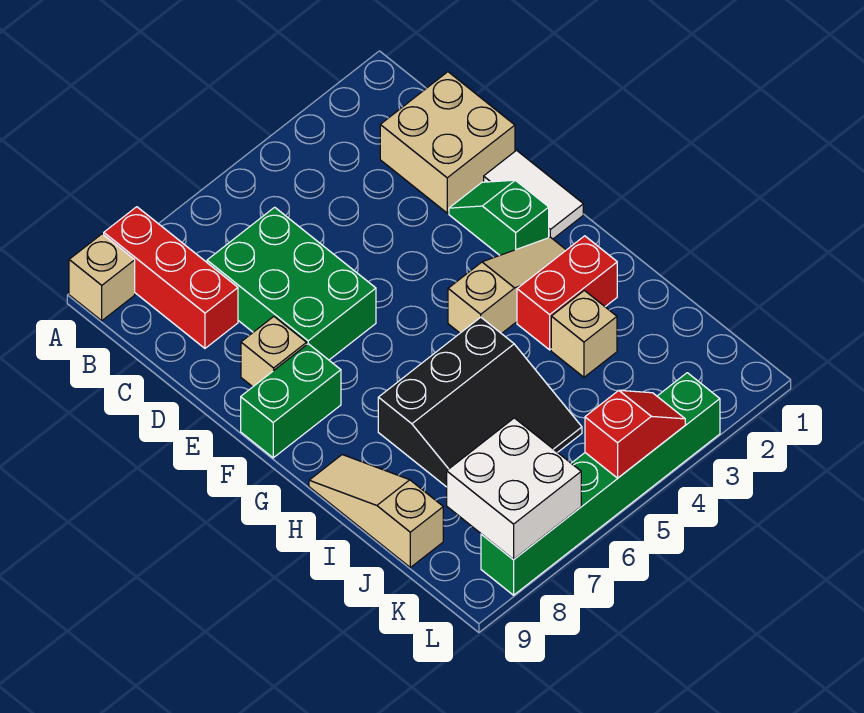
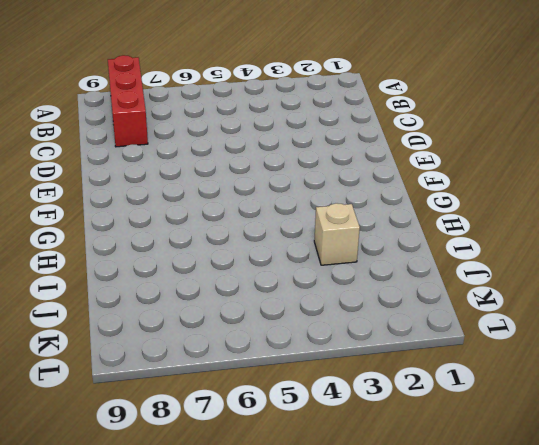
none -> tan 1x1 brick [69,234,135,321]
none -> tan 2x2 brick [380,72,515,213]
none -> green 2x3 brick [207,207,376,360]

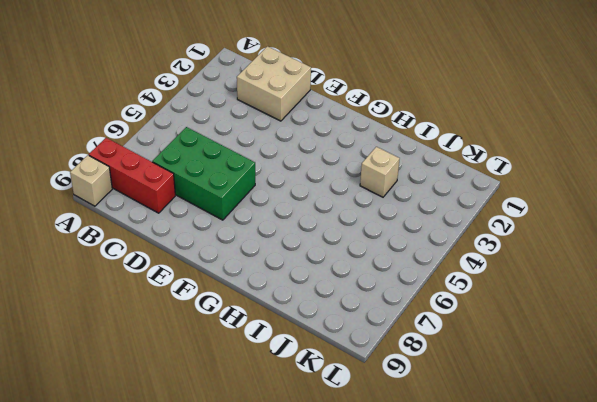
none -> white 1x2 tile [484,150,583,239]
none -> green 1x2 slope [449,180,549,255]
none -> tan 1x1 brick [241,317,307,387]

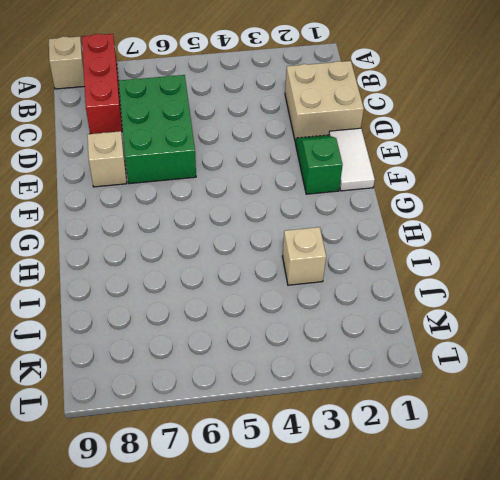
none -> green 1x2 brick [241,344,341,458]
none -> tan 1x3 slope [448,237,566,334]
none -> red 1x2 brick [517,236,617,350]

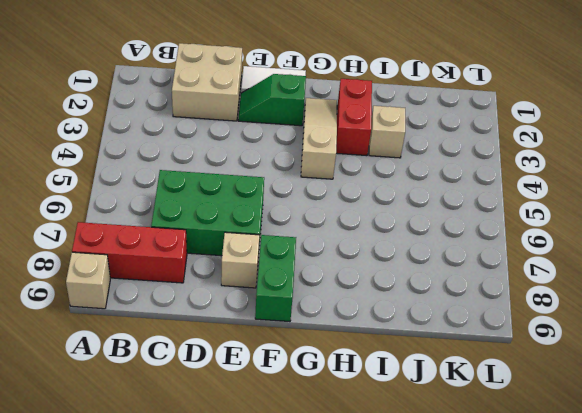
none -> black 3x3 slope [378,317,582,487]
none -> tan 1x3 slope [309,455,443,567]
none -> green 1x6 brick [481,373,720,595]

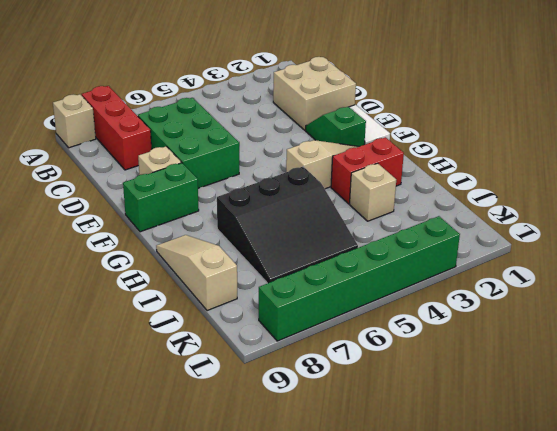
none -> white 2x2 brick [447,418,581,559]
none -> red 1x2 slope [585,390,685,478]

